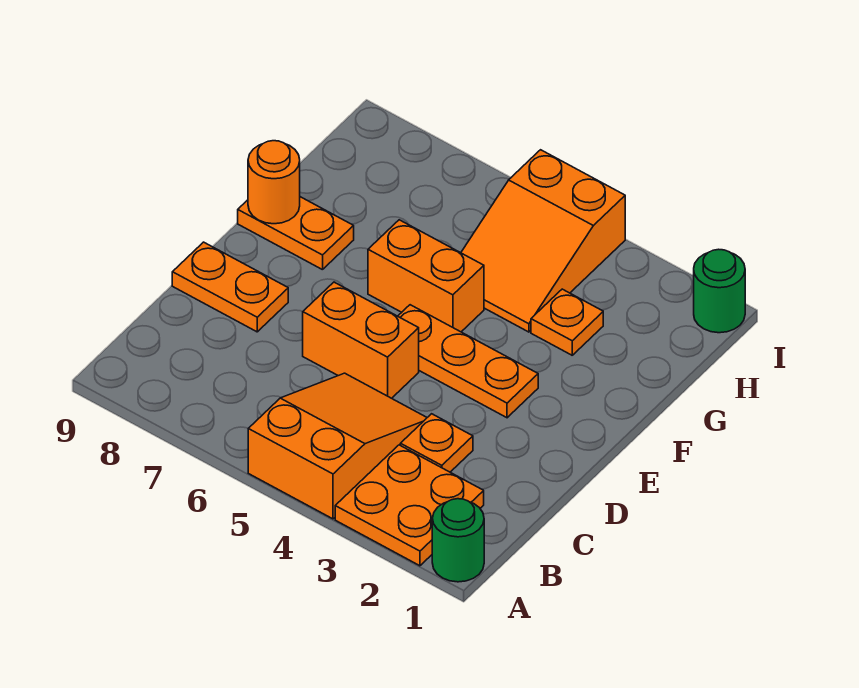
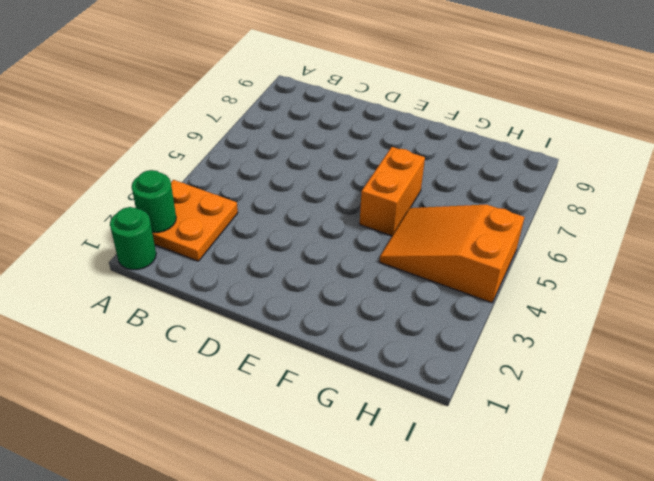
green 1x1 round brick [132,170,176,233] -> green 1x1 round brick moved to [694,249,745,333]
none -> orange 2x3 slope [248,373,427,519]
none -> orange 1x1 plate [400,414,473,472]
none -> orange 1x2 brick [303,282,419,398]

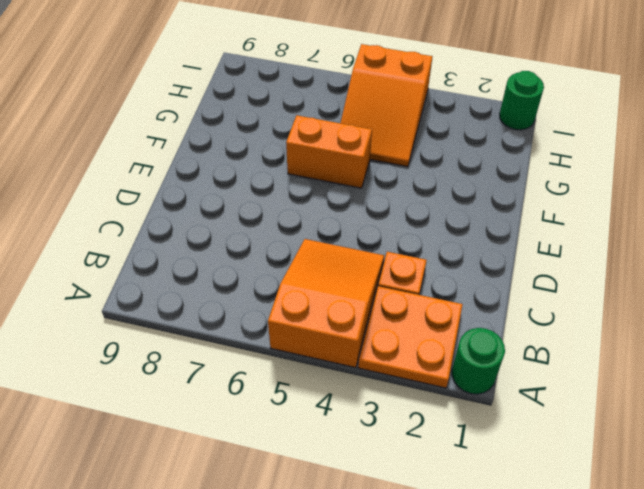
none -> orange 1x2 brick [303,282,419,398]
none -> orange 1x2 plate [172,242,288,332]
none -> orange 1x3 plate [398,305,538,418]

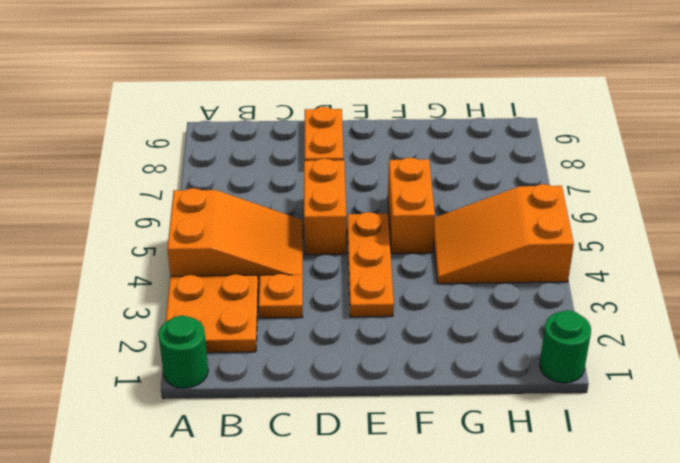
none -> orange 1x2 plate [238,197,354,270]
none -> orange 1x1 plate [531,289,603,355]
none -> orange 1x1 round brick [248,141,300,224]

